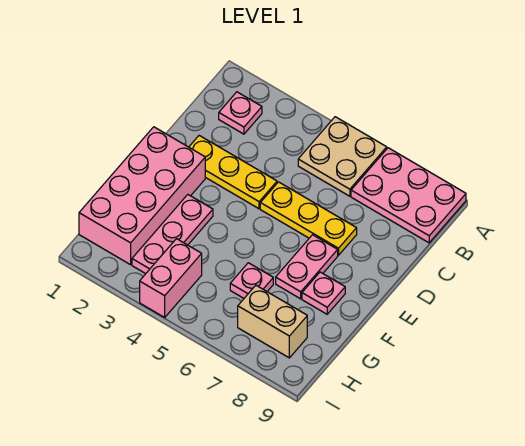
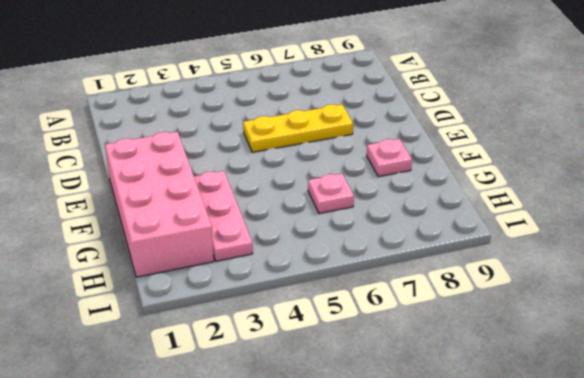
none -> tan 2x2 plate [298,117,387,196]
none -> pink 2x3 plate [351,148,466,243]
none -> pink 1x1 plate [219,92,262,134]

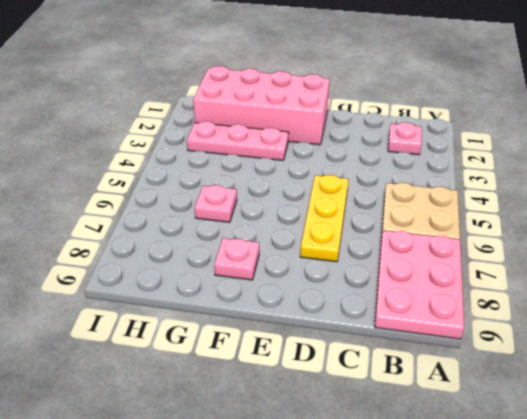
none -> yellow 1x3 plate [189,136,277,209]
none -> pink 1x2 plate [276,235,338,299]
none -> pink 1x2 brick [140,239,202,317]

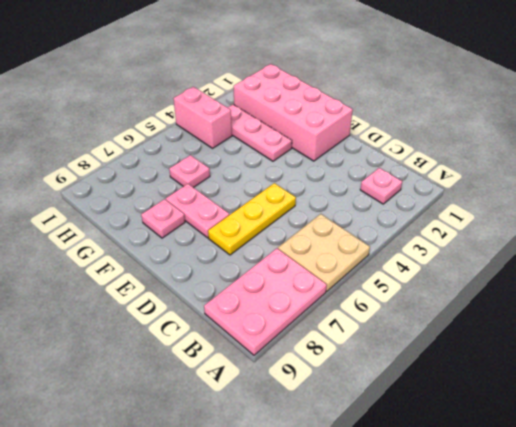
none -> yellow 1x3 plate [189,136,277,209]
none -> tan 1x2 brick [238,285,307,358]

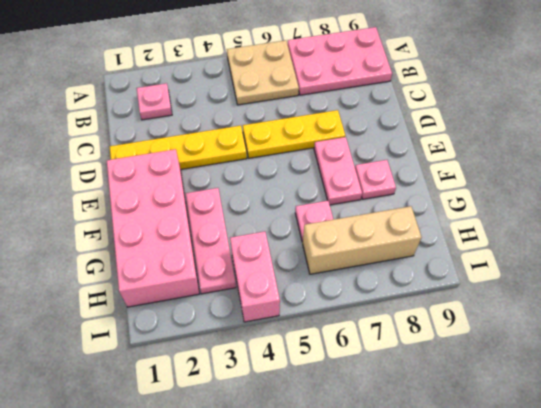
yellow 1x4 plate [110,126,247,169] -> yellow 1x3 plate [189,136,277,209]
tan 1x3 brick [303,206,422,274] -> tan 1x2 brick [238,285,307,358]

